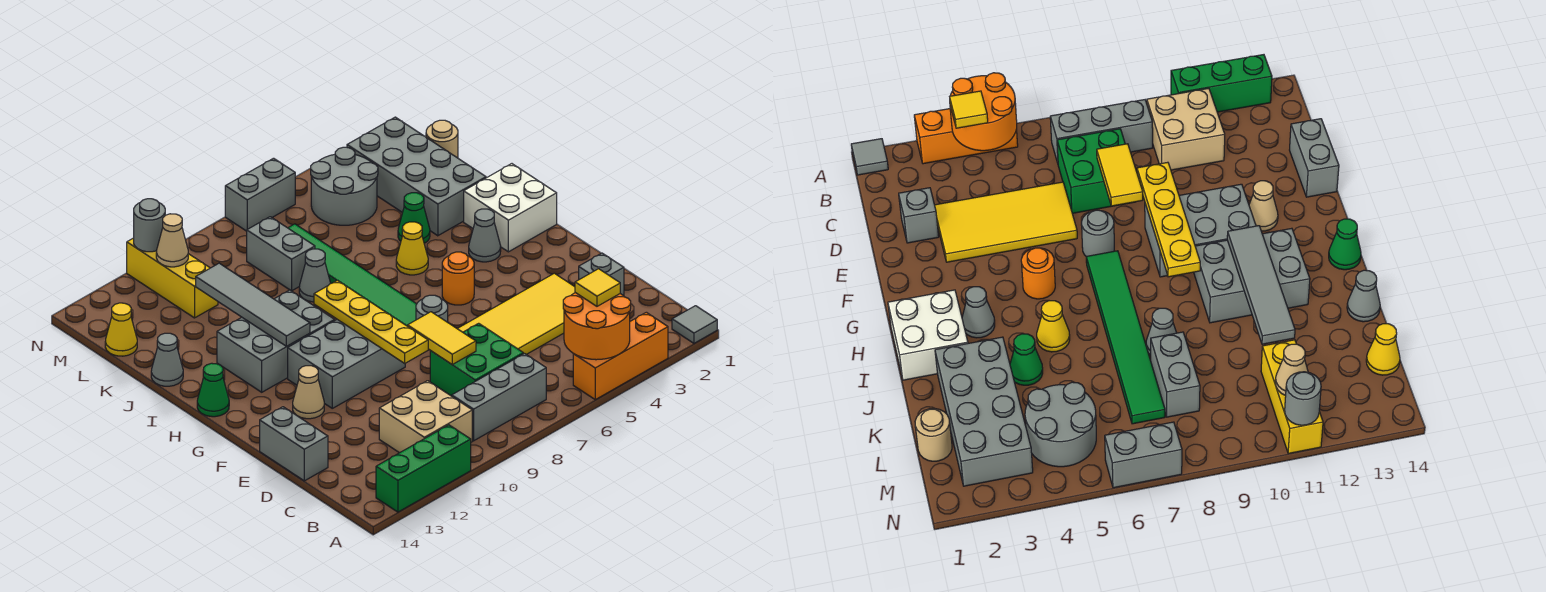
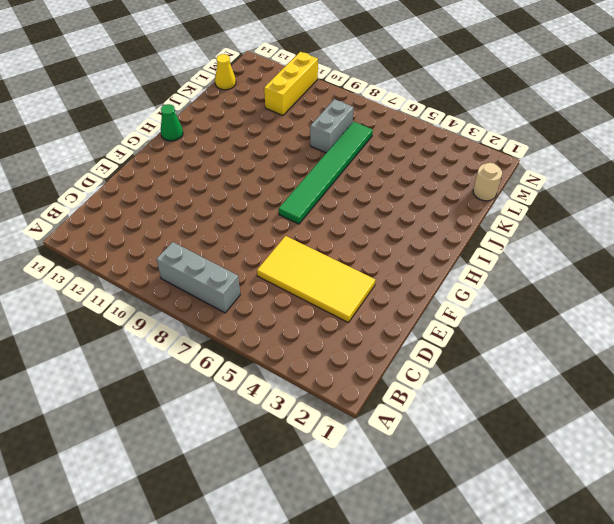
none -> grey 1x1 tile [672,306,717,343]
none -> orange 1x3 brick [573,312,668,400]
none -> green 1x3 brick [376,425,471,512]
none -> tan 2x2 brick [379,381,472,453]

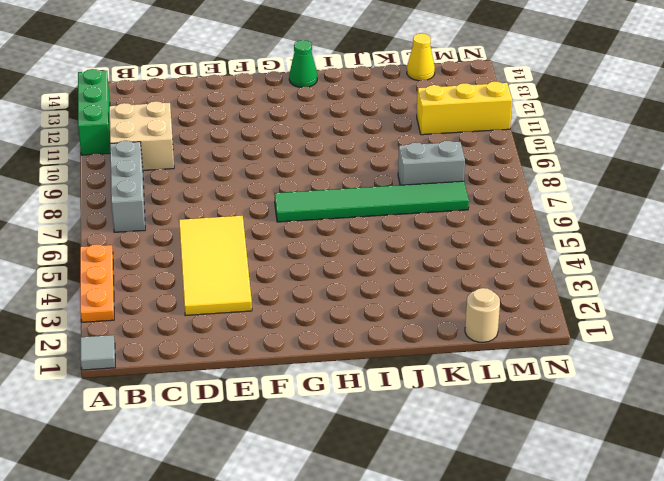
orange 1x3 plate [80,244,114,322] -> orange 1x3 brick [573,312,668,400]
none -> green 2x2 brick [430,323,523,396]
none -> grey 1x1 brick [579,253,624,296]
none -> grey 1x2 brick [260,407,328,481]
none -> grey 1x1 round brick [416,295,448,322]

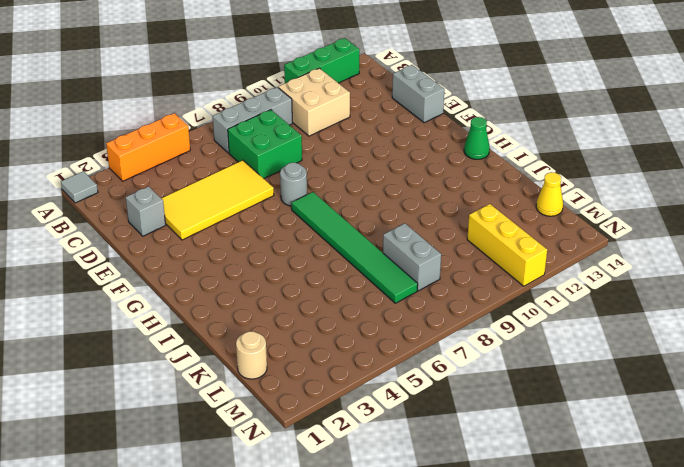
none -> grey 2x3 brick [288,320,405,408]
none -> tan 1x1 cone [293,366,324,419]
none -> orange 1x1 round brick [442,252,474,305]
none -> white 2x2 brick [464,164,557,252]

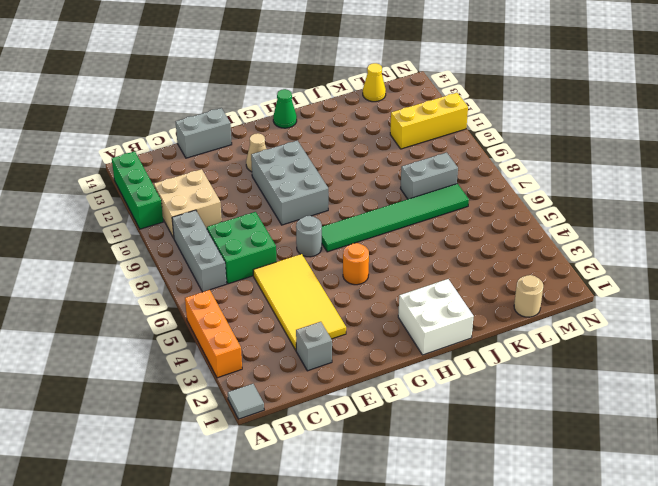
none -> grey 1x1 cone [469,209,501,262]
none -> grey 2x3 brick [217,290,335,392]
none -> yellow 1x1 cone [396,222,428,275]
none -> grey 2x4 brick [347,117,486,236]

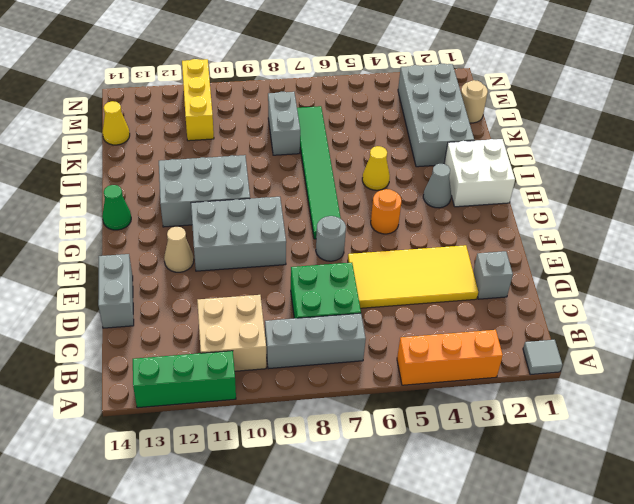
none -> green 1x1 cone [398,193,430,243]
none -> grey 1x1 cone [299,249,331,302]
none -> grey 1x1 cone [151,333,183,386]
none -> grey 2x2 round brick [311,147,378,225]

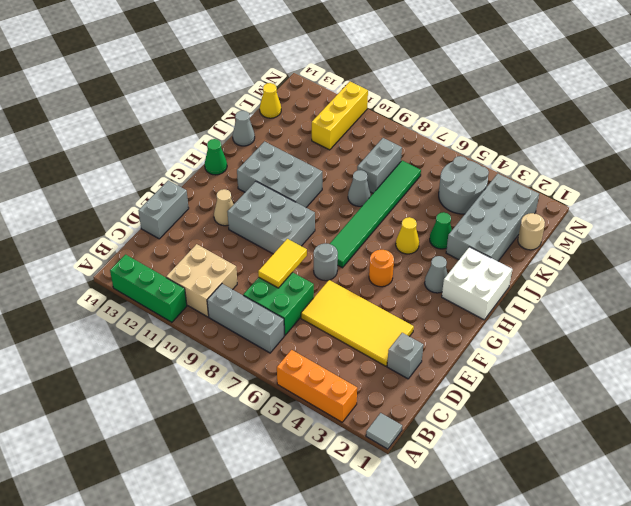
none -> grey 1x2 brick [225,158,295,231]
none -> orange 2x2 round brick [563,293,631,360]
none -> yellow 1x4 plate [314,280,428,363]
none -> grey 1x4 tile [196,263,310,346]

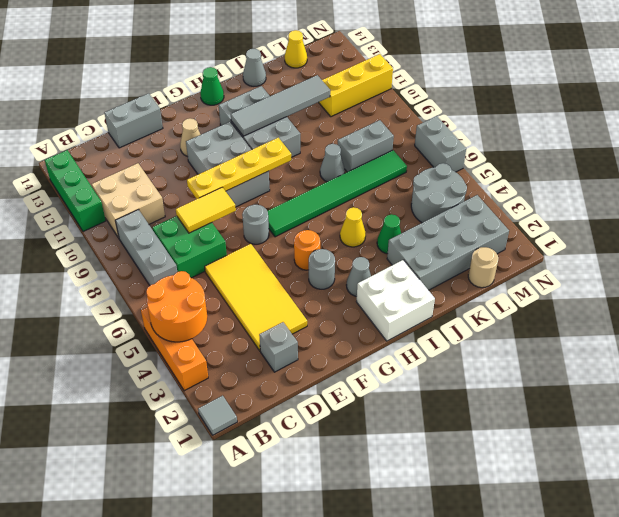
grey 1x1 round brick [309,249,335,289] -> grey 1x1 round brick moved to [134,199,165,252]
none -> tan 1x1 cone [156,214,188,267]
none -> yellow 1x1 tile [575,269,620,306]

